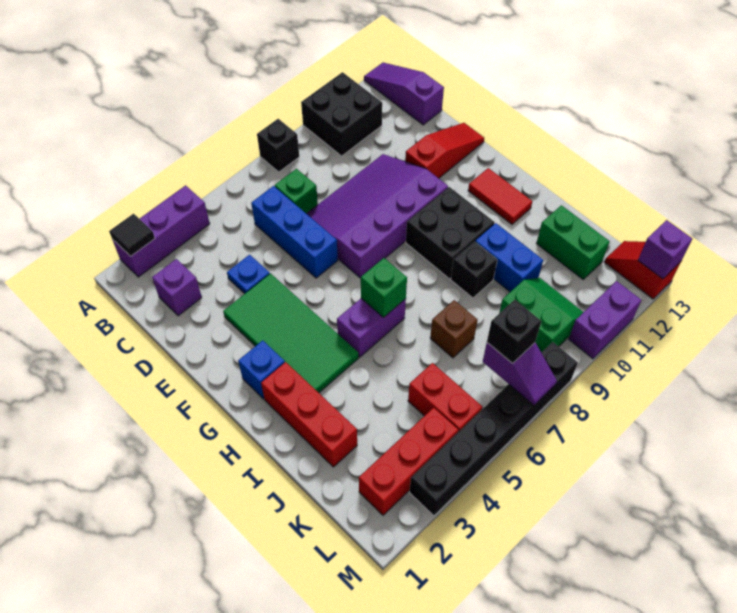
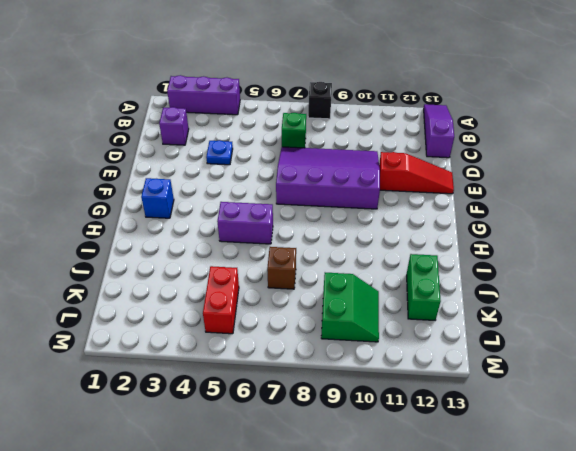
none -> black 2x2 brick [301,72,382,156]
none -> blue 1x3 brick [251,186,338,278]
none -> green 2x4 tile [223,274,359,393]
none -> black 2x2 brick [406,187,495,279]

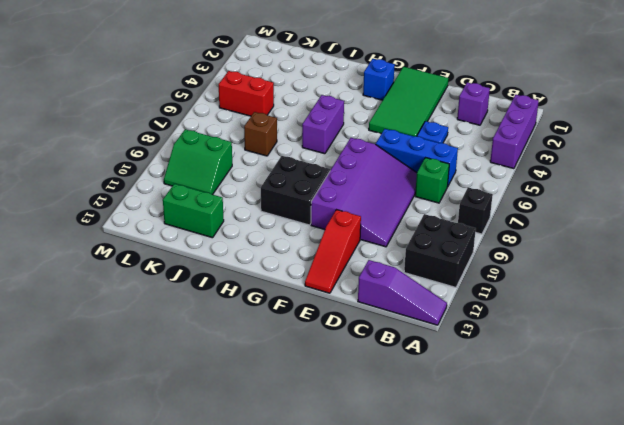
green 2x4 tile [369,67,449,137] -> green 2x4 tile turned to [223,274,359,393]
none -> red 1x2 tile [468,168,532,224]
none -> red 1x3 brick [261,362,357,467]
none -> black 1x1 brick [451,242,497,298]
none -> blue 1x2 brick [475,223,543,292]

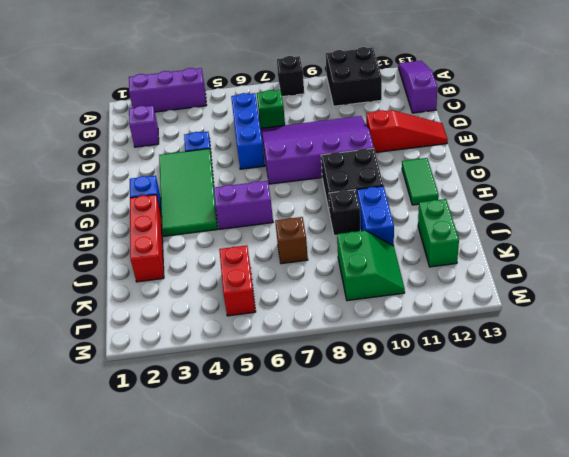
green 1x2 tile [402,158,439,205] -> red 1x2 tile [468,168,532,224]
none -> red 1x3 brick [359,408,458,515]
none -> red 1x2 slope [604,241,681,299]
none -> black 1x6 brick [409,342,578,516]
none -> purple 1x2 brick [569,281,641,359]

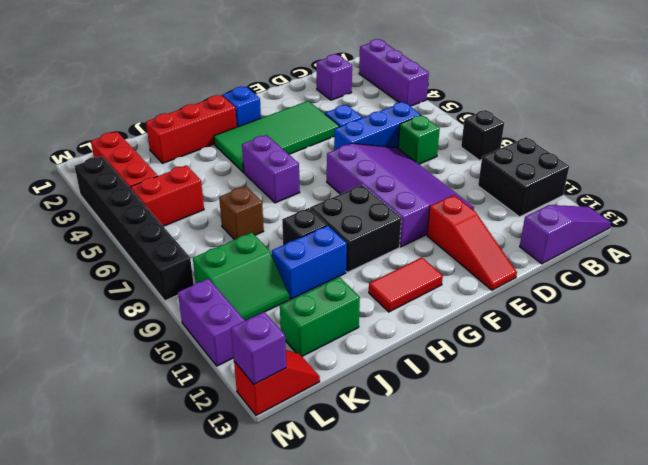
none -> black 1x1 tile [109,214,155,256]
none -> green 1x1 brick [361,258,407,317]
none -> purple 1x2 slope [483,343,557,405]
none -> black 1x1 brick [487,300,541,364]

